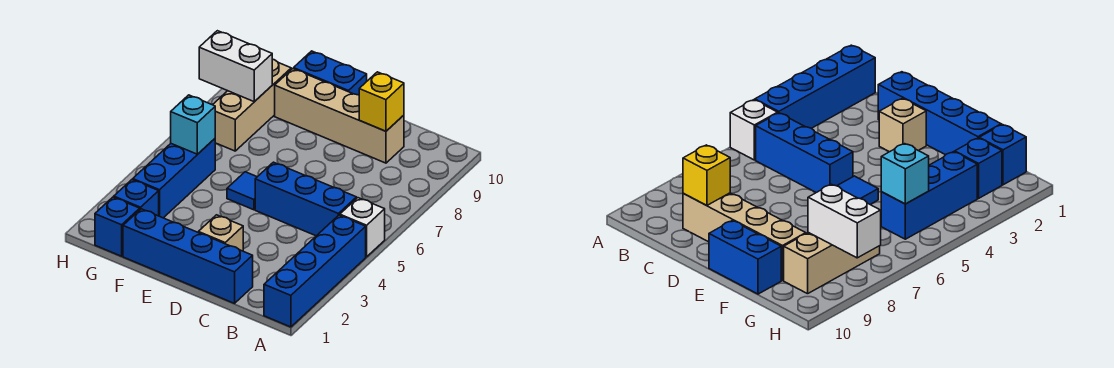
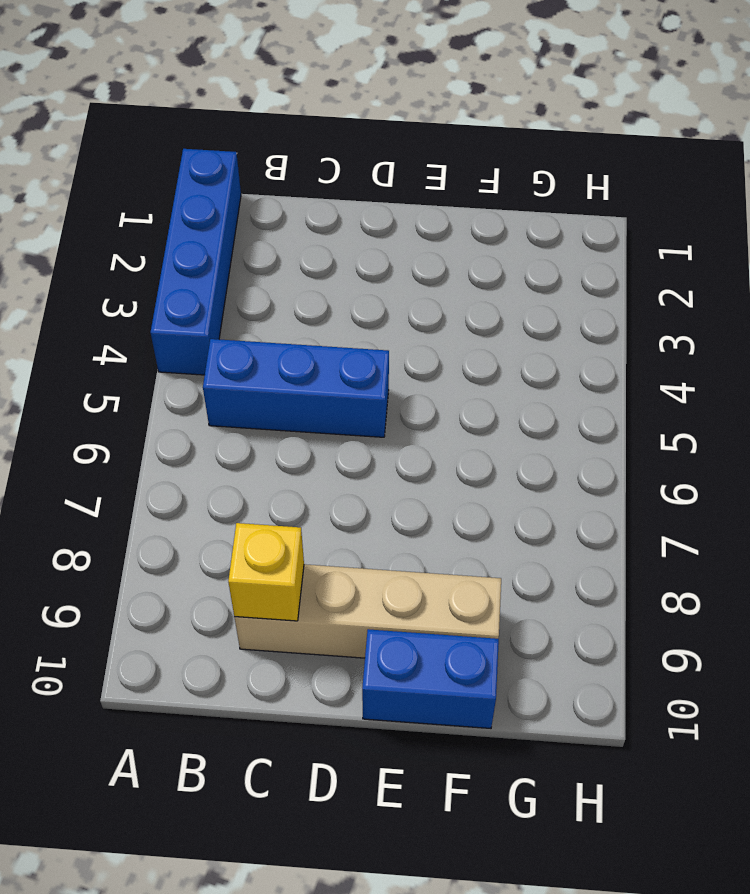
none -> white 1x1 brick [340,198,385,257]
none -> blue 1x4 brick [123,209,253,303]
none -> tan 1x1 brick [198,215,243,251]

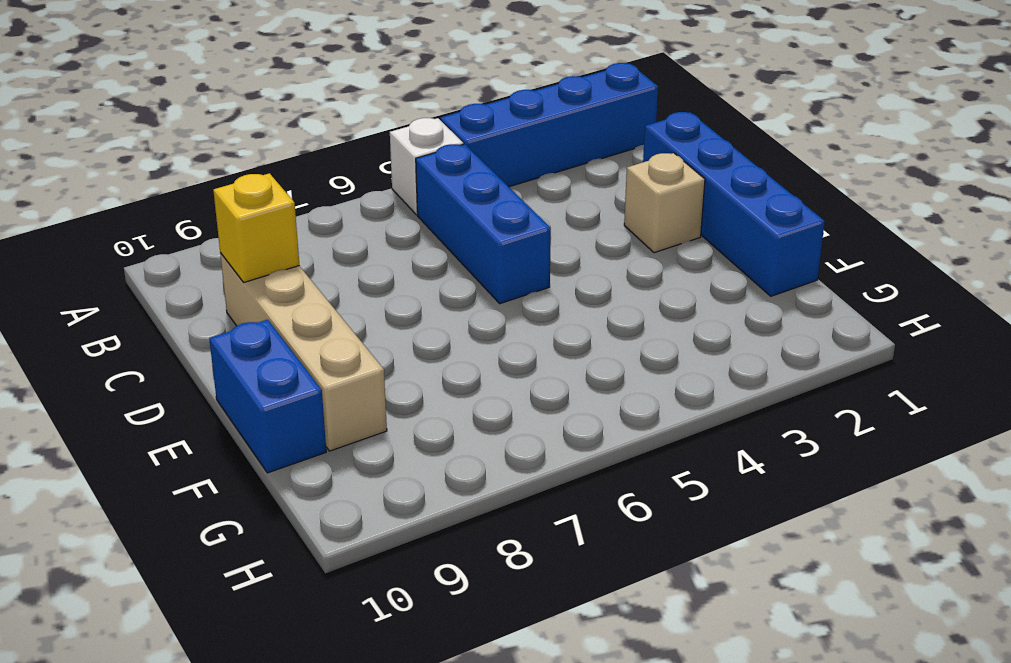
none -> blue 1x1 tile [227,172,257,210]
none -> blue 1x1 brick [95,197,140,256]
none -> blue 1x1 brick [114,180,159,216]

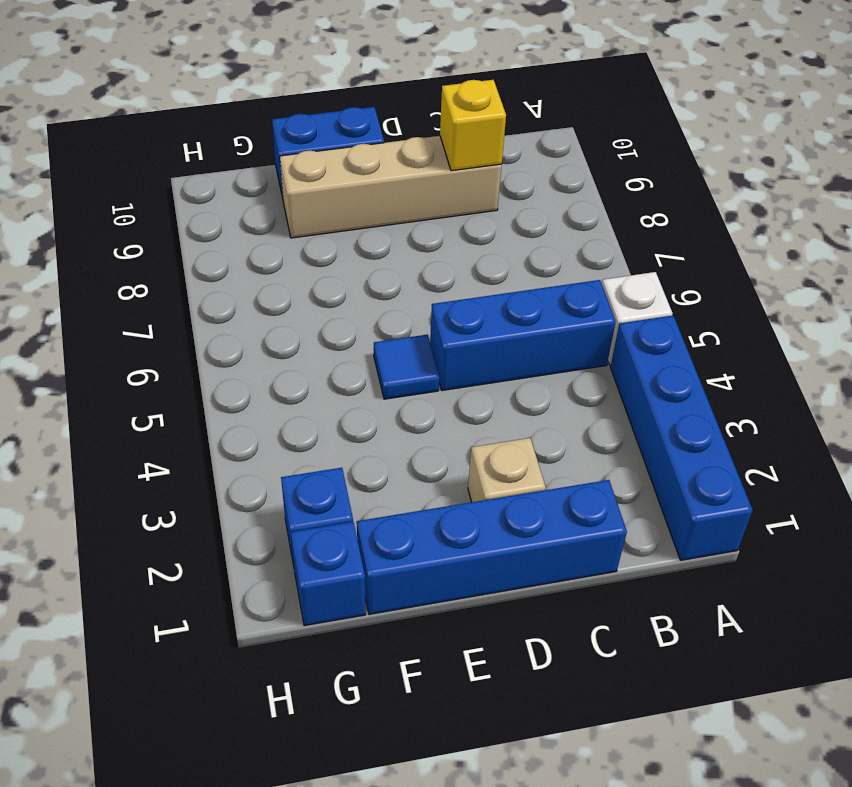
none -> blue 1x3 brick [133,139,215,218]
none -> tan 1x3 brick [213,59,291,151]
none -> cyan 1x1 brick [171,95,215,154]

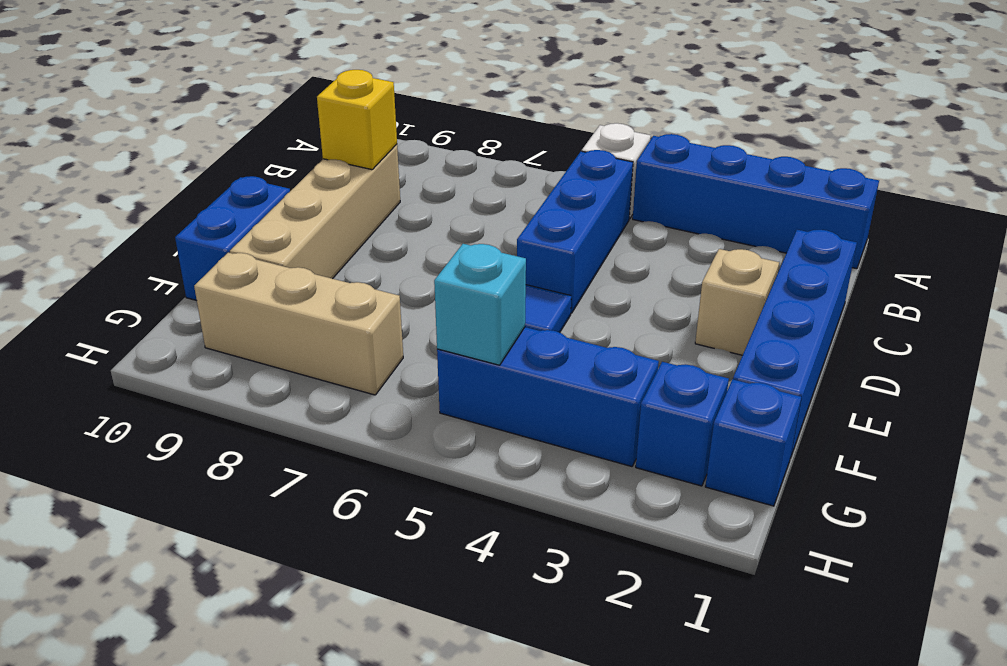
none -> white 1x2 brick [199,31,272,102]

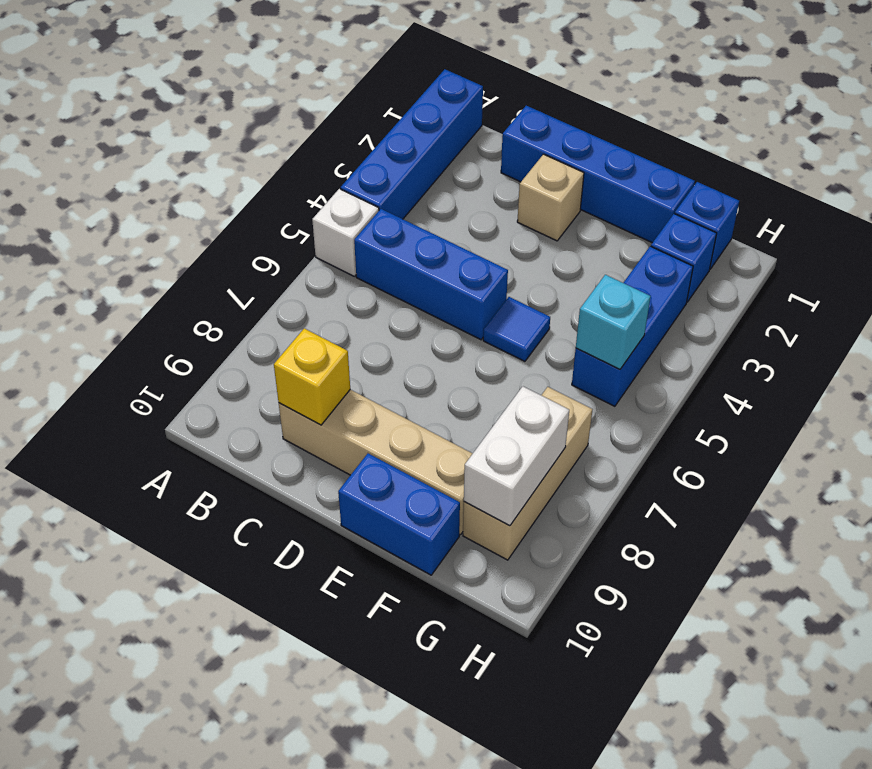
white 1x2 brick [464,386,569,526] -> white 1x2 brick turned to [199,31,272,102]

